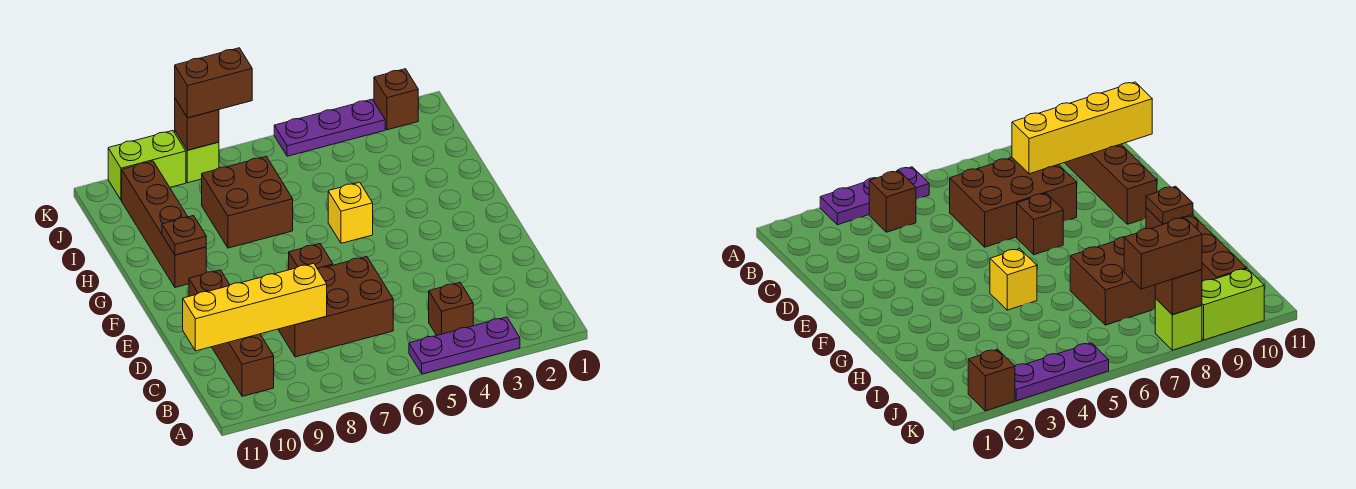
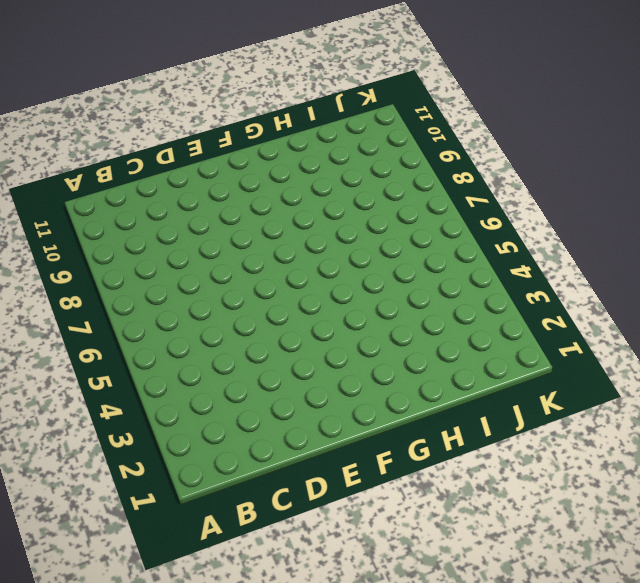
none -> purple 1x3 plate [409,317,520,374]
none -> brown 1x1 brick [429,283,473,335]
none -> brown 1x4 brick [189,270,274,396]

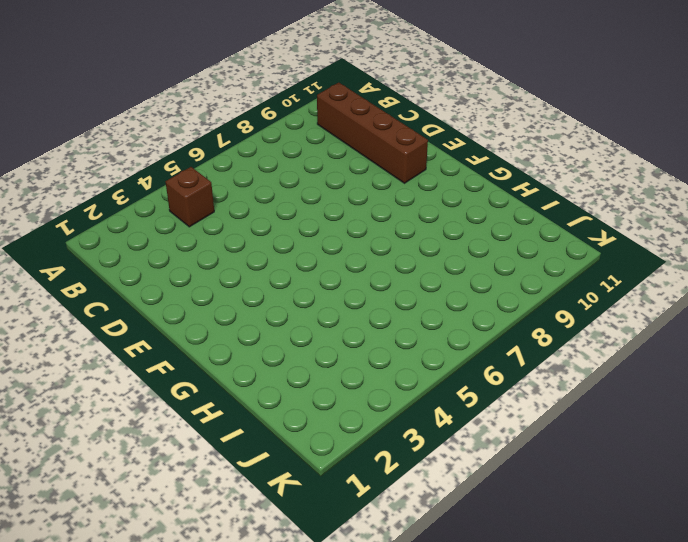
none -> purple 1x3 plate [409,317,520,374]
none -> brown 2x3 brick [278,256,393,357]
none -> brown 1x1 brick [289,244,333,270]

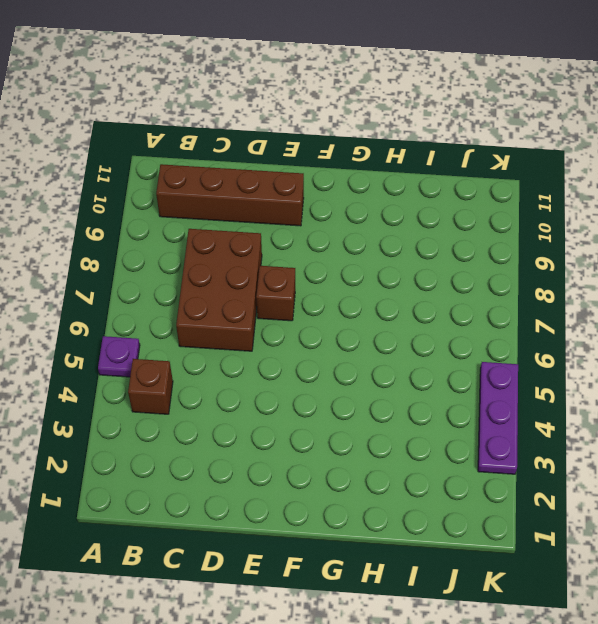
purple 1x1 plate [98,336,140,377] -> purple 1x3 plate [409,317,520,374]
none -> yellow 1x1 brick [328,182,373,243]
none -> brown 1x4 brick [122,161,206,287]
none -> brown 2x2 brick [202,157,293,248]

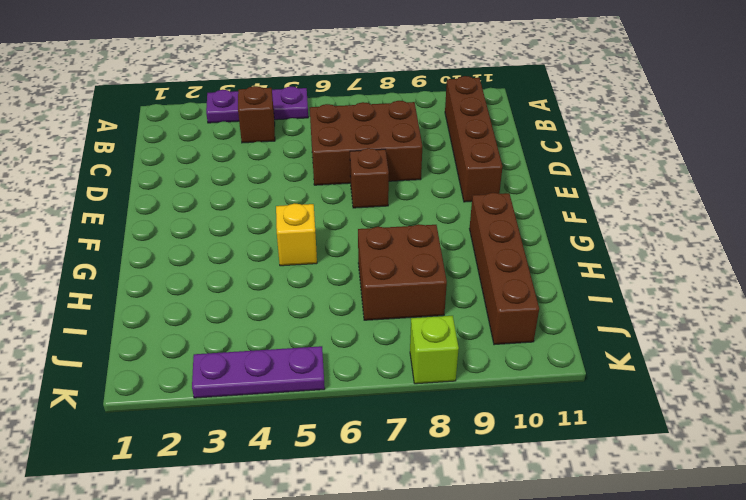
none -> brown 1x1 brick [374,69,418,130]
none -> lime 1x2 brick [108,131,186,200]
none -> yellow 1x4 brick [183,263,327,351]

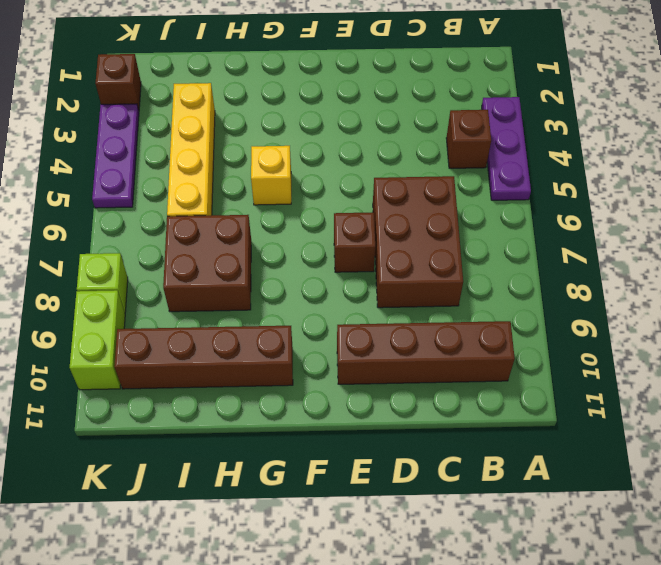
yellow 1x4 brick [167,83,215,216] -> yellow 1x4 brick moved to [183,263,327,351]
none -> brown 1x1 plate [162,216,206,255]
none -> brown 1x1 brick [175,99,219,150]
none -> brown 1x2 brick [175,48,252,118]

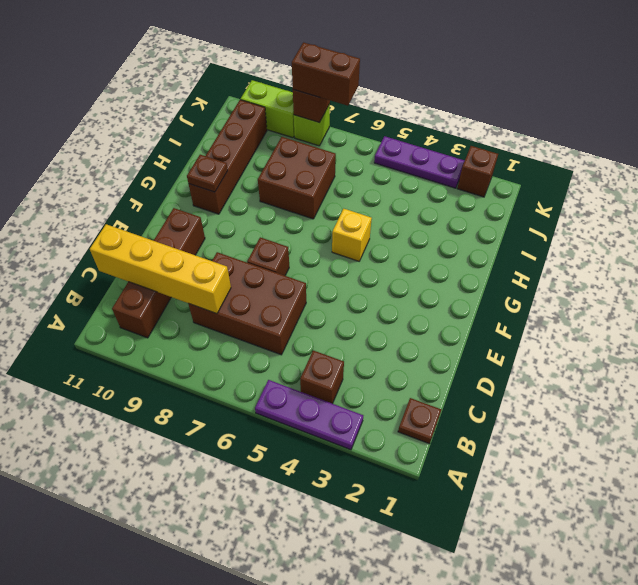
brown 1x1 plate [398,398,441,444] -> none

